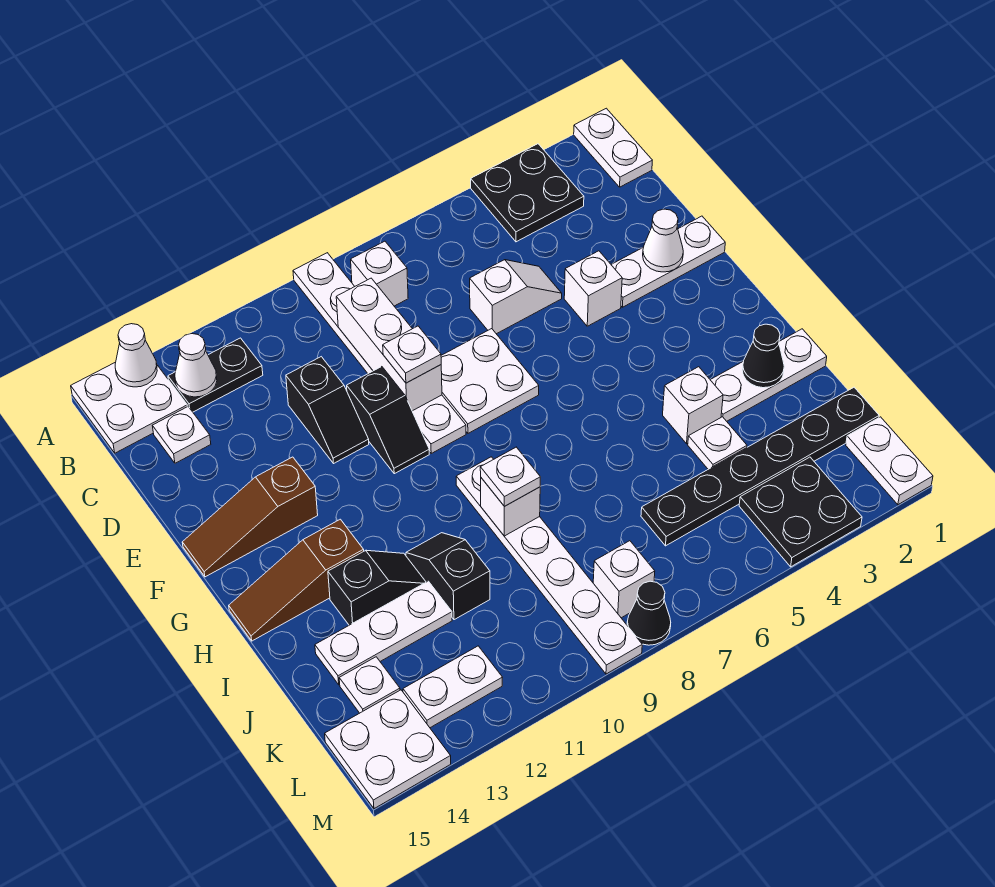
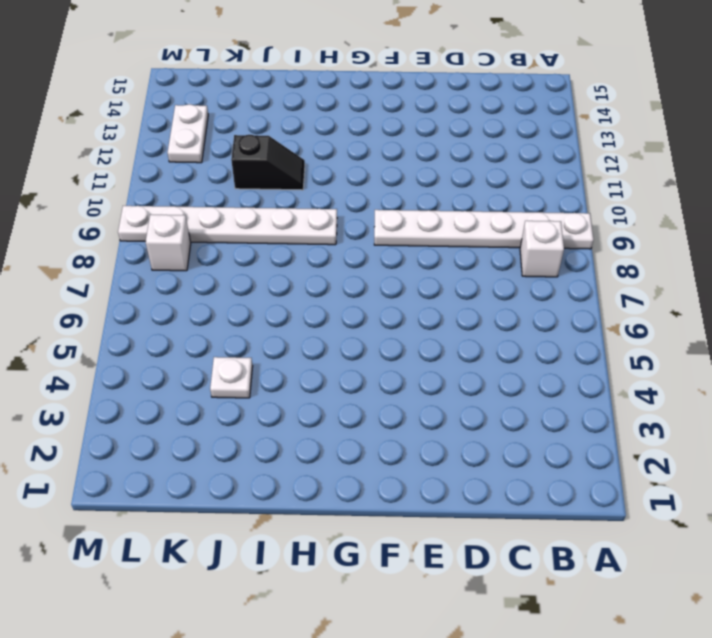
none -> white 1x2 plate [574,108,652,187]
none -> black 2x2 plate [471,144,584,242]
none -> white 2x2 plate [71,362,187,453]
none -> black 1x2 plate [168,338,263,412]

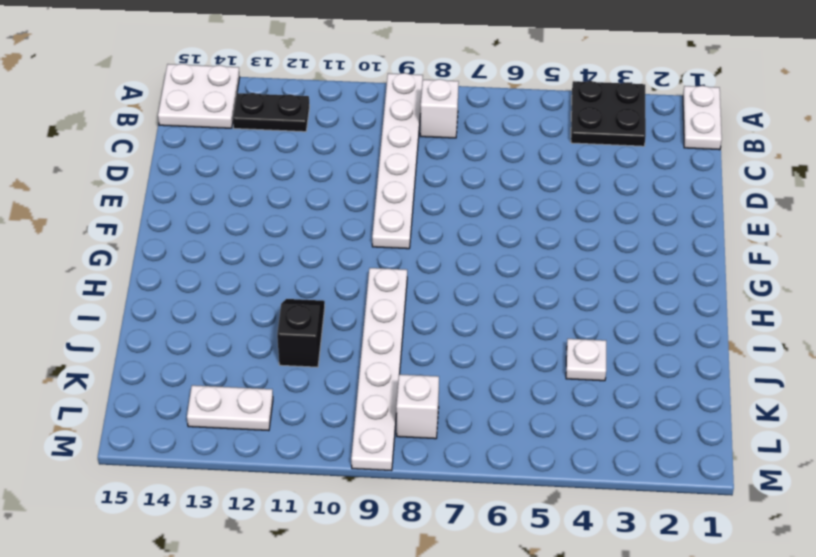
none -> white 1x1 plate [152,407,211,463]
none -> white 1x2 slope [470,260,562,334]
none -> black 1x2 slope [286,357,369,463]
none -> white 1x3 plate [611,216,725,307]

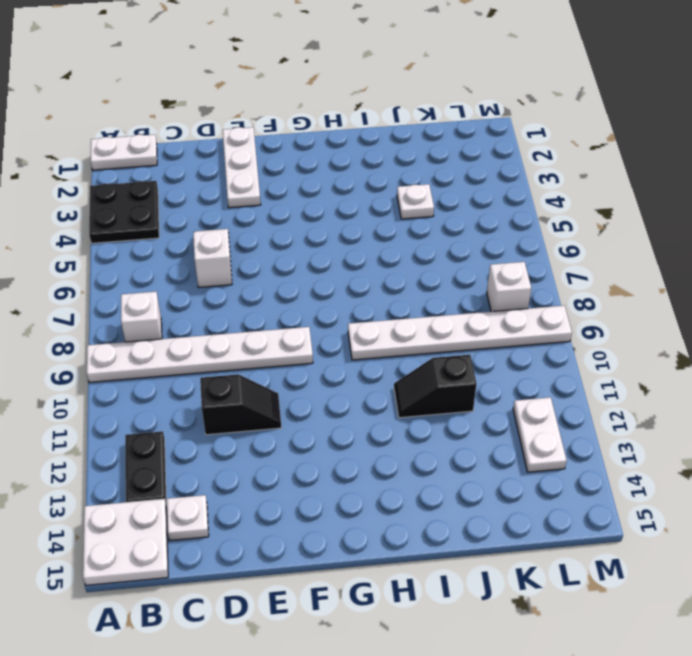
none -> white 1x1 brick [564,251,622,326]
none -> white 2x2 plate [441,329,539,433]
none -> black 1x2 slope [347,367,429,474]
none -> brown 1x3 slope [182,457,318,577]

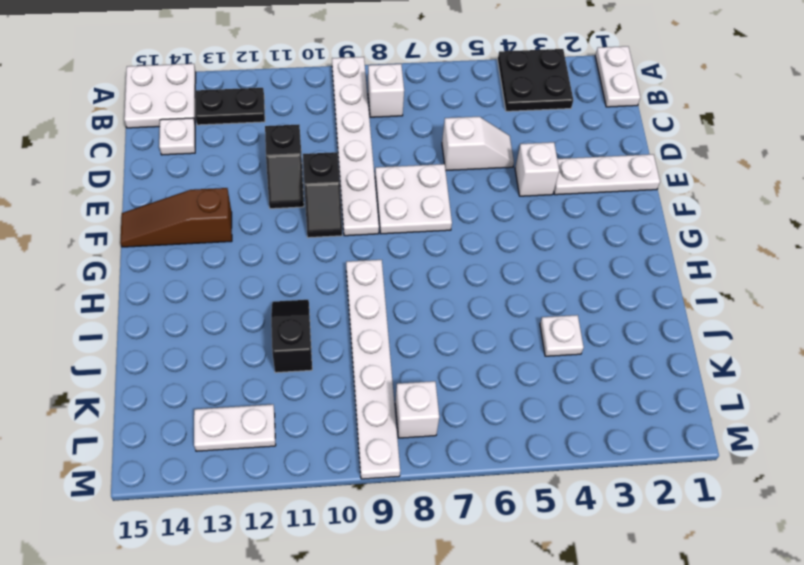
none -> brown 1x3 slope [229,519,364,641]
none -> white 1x3 plate [711,329,827,421]
none -> white 1x1 brick [663,367,723,444]
none -> black 1x2 slope [328,550,426,625]

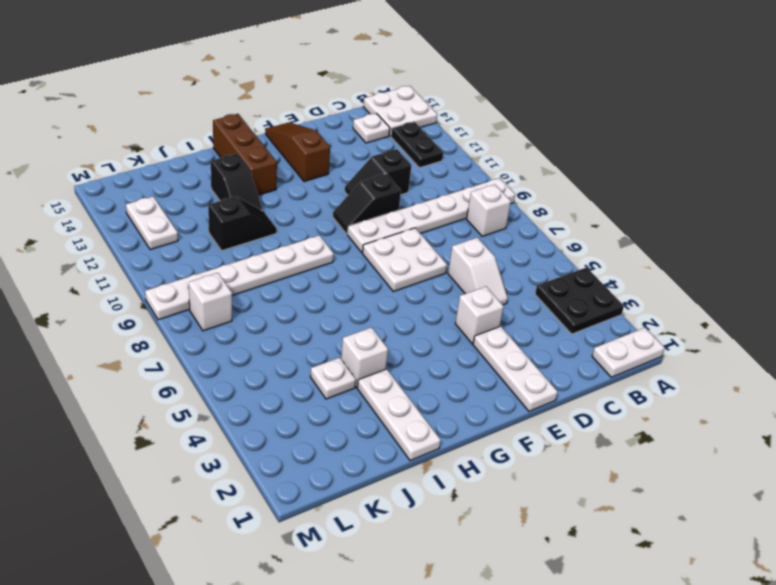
brown 1x3 brick [213,114,277,195] -> brown 1x3 slope [229,519,364,641]
none -> white 1x3 plate [315,581,452,685]
none -> black 1x6 plate [641,387,879,546]
none -> white 1x1 plate [339,657,400,713]
none -> white 1x2 plate [846,417,933,505]

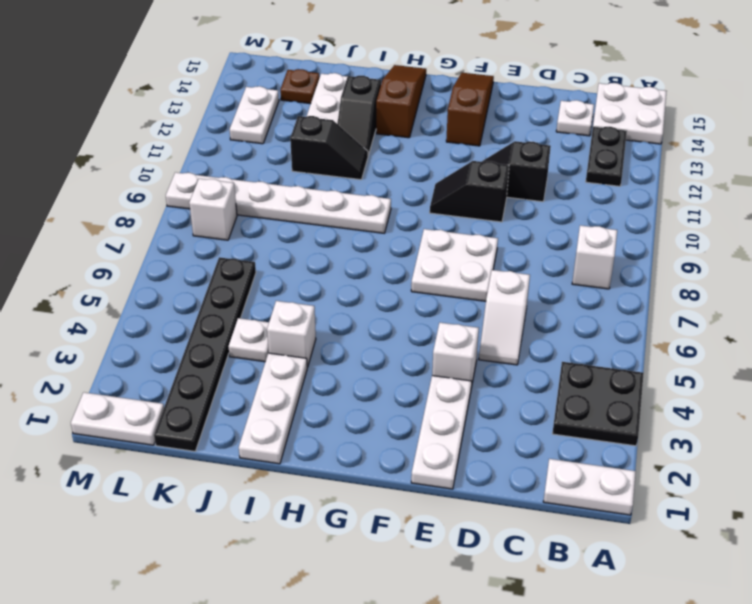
brown 1x1 plate [280,69,320,104] -> white 1x1 plate [339,657,400,713]
none -> white 1x6 plate [293,253,466,453]
none -> black 2x2 plate [739,457,862,567]
none -> white 2x2 plate [325,690,451,809]
none -> black 1x1 cone [627,581,671,645]

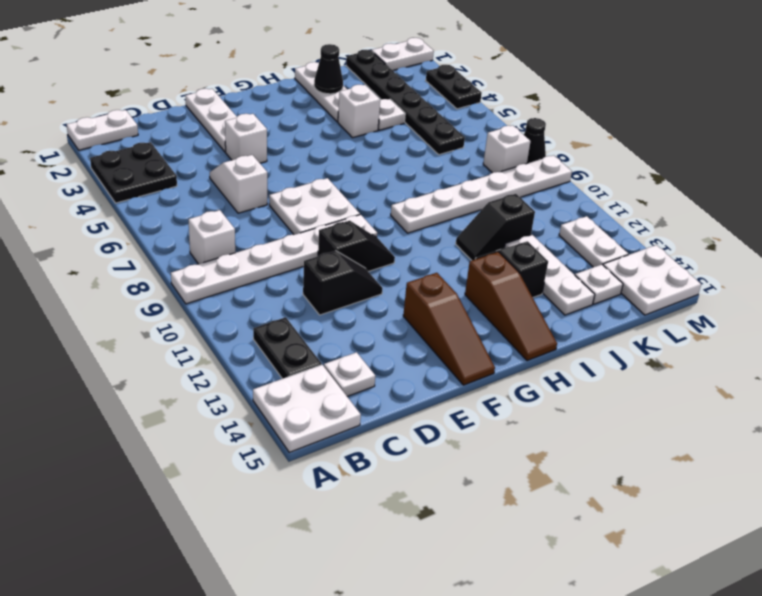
black 1x2 plate [426,65,482,109] -> black 2x2 plate [739,457,862,567]
none -> white 1x1 cone [115,324,157,387]
none -> white 1x1 cone [175,334,217,397]
none -> white 1x3 brick [336,278,442,411]
none -> white 1x1 cone [643,209,683,272]

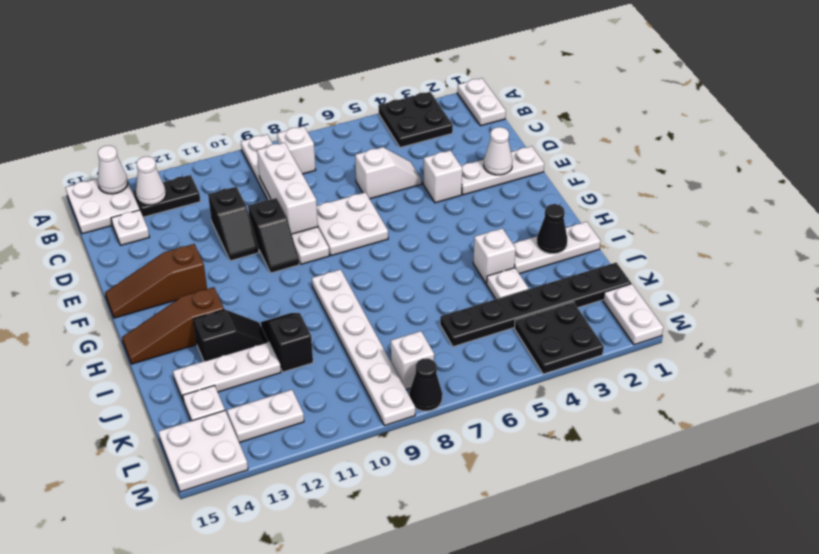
none -> white 1x1 brick [481,478,540,536]
none -> white 1x1 plate [383,326,441,383]
none -> white 1x1 plate [480,447,540,506]

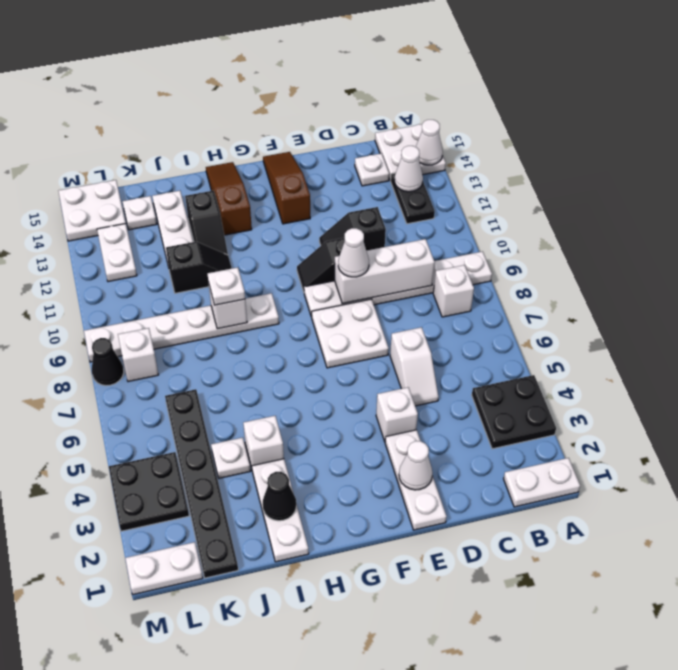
white 1x1 cone [338,228,369,277] -> white 1x1 plate [383,326,441,383]

